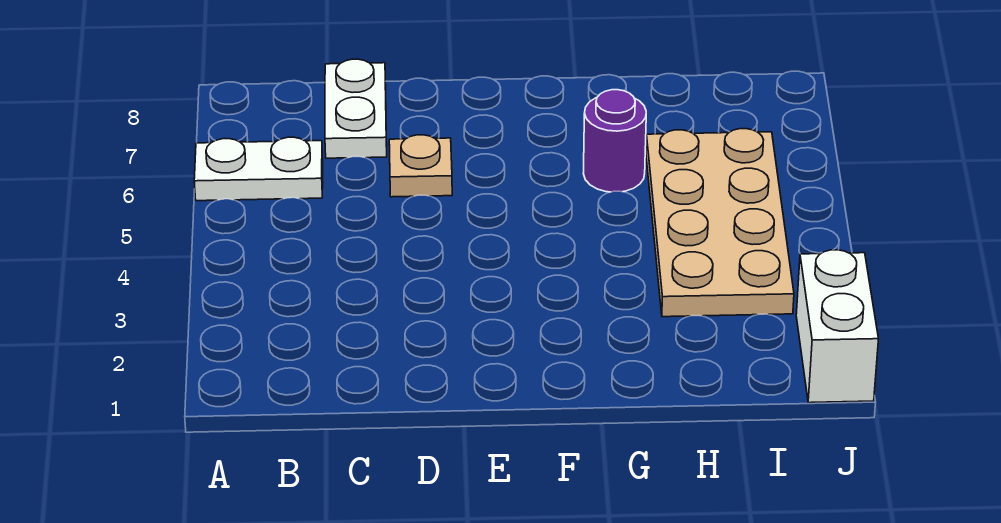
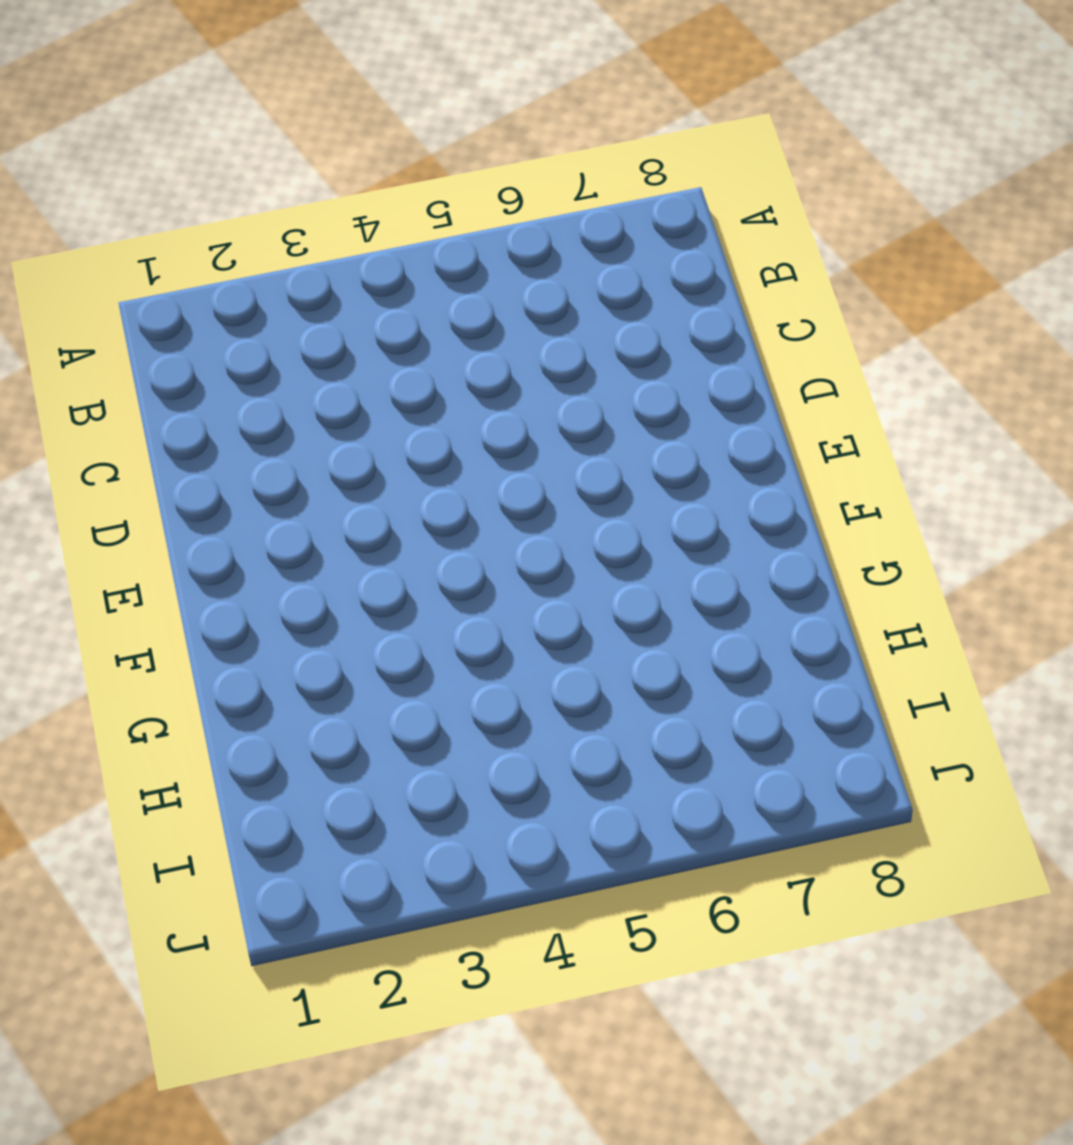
none -> white 1x2 plate [194,137,323,201]
none -> white 1x2 plate [325,59,387,158]

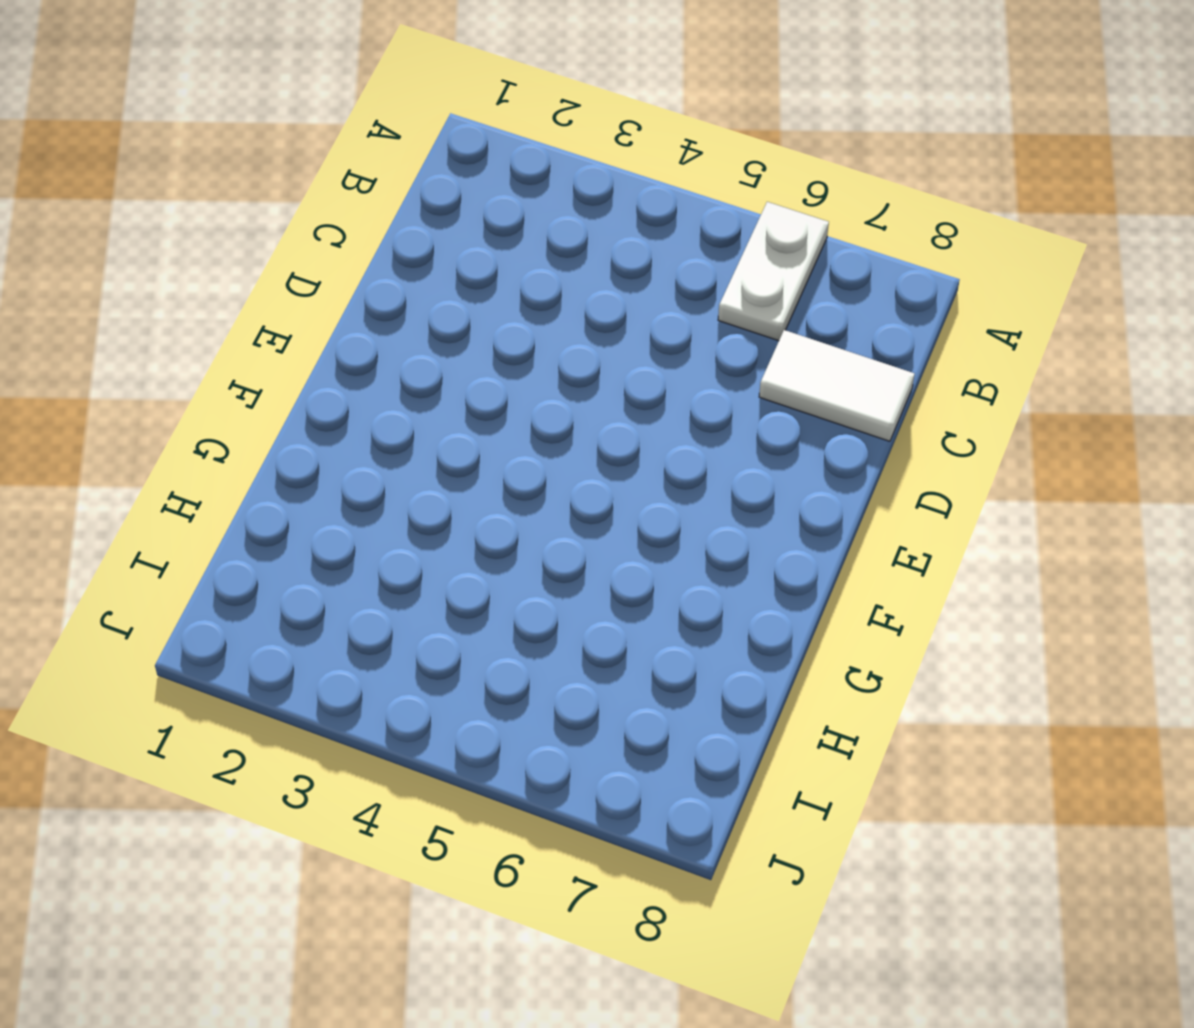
white 1x2 tile [759,330,914,441] -> white 1x2 plate [325,59,387,158]
none -> tan 1x1 plate [389,135,452,197]
none -> purple 1x1 round brick [583,90,646,192]

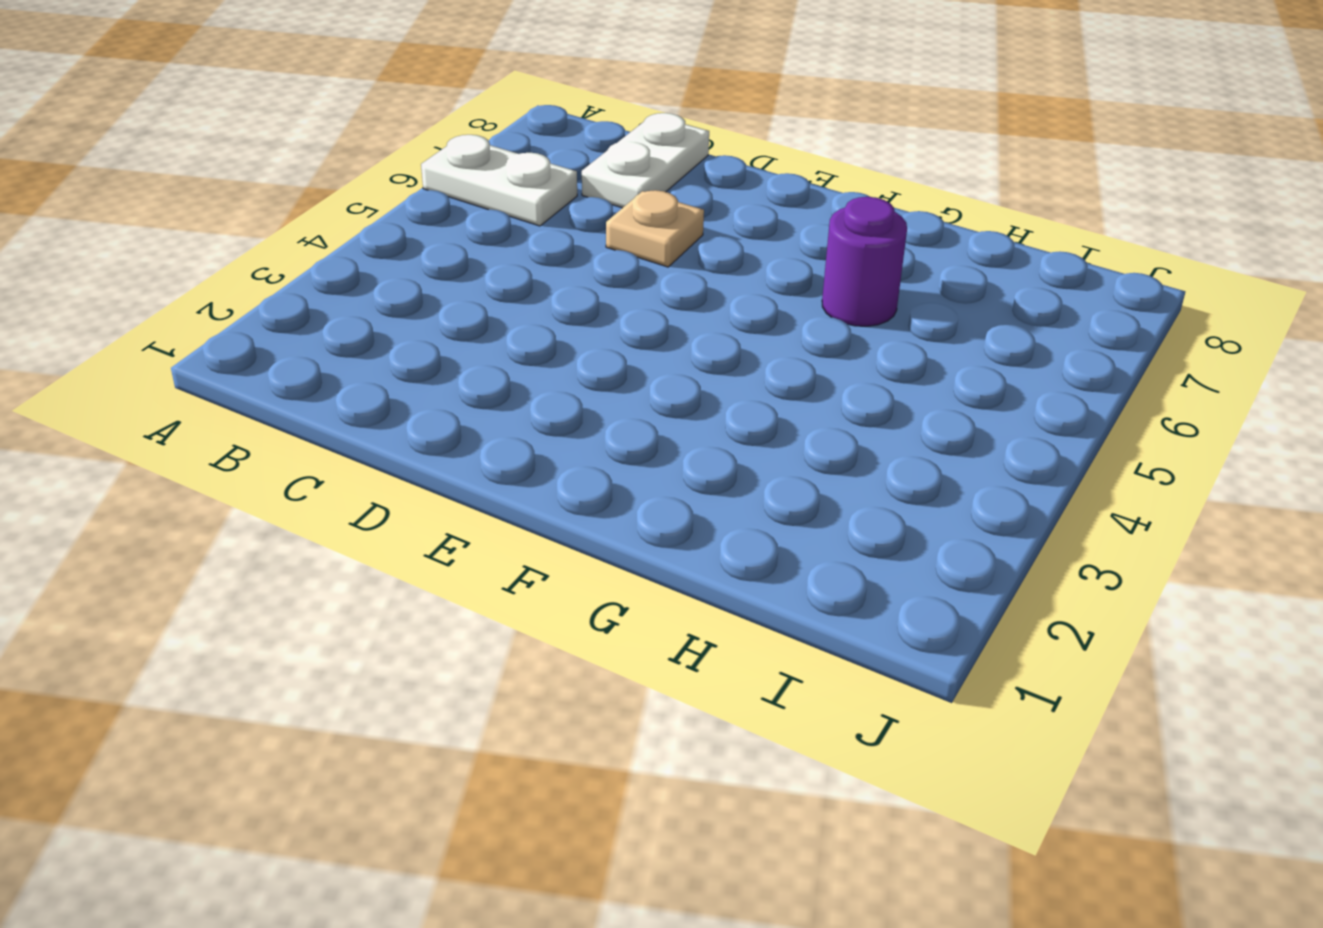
none -> tan 2x4 plate [646,129,794,317]
none -> white 1x2 brick [796,250,878,403]

